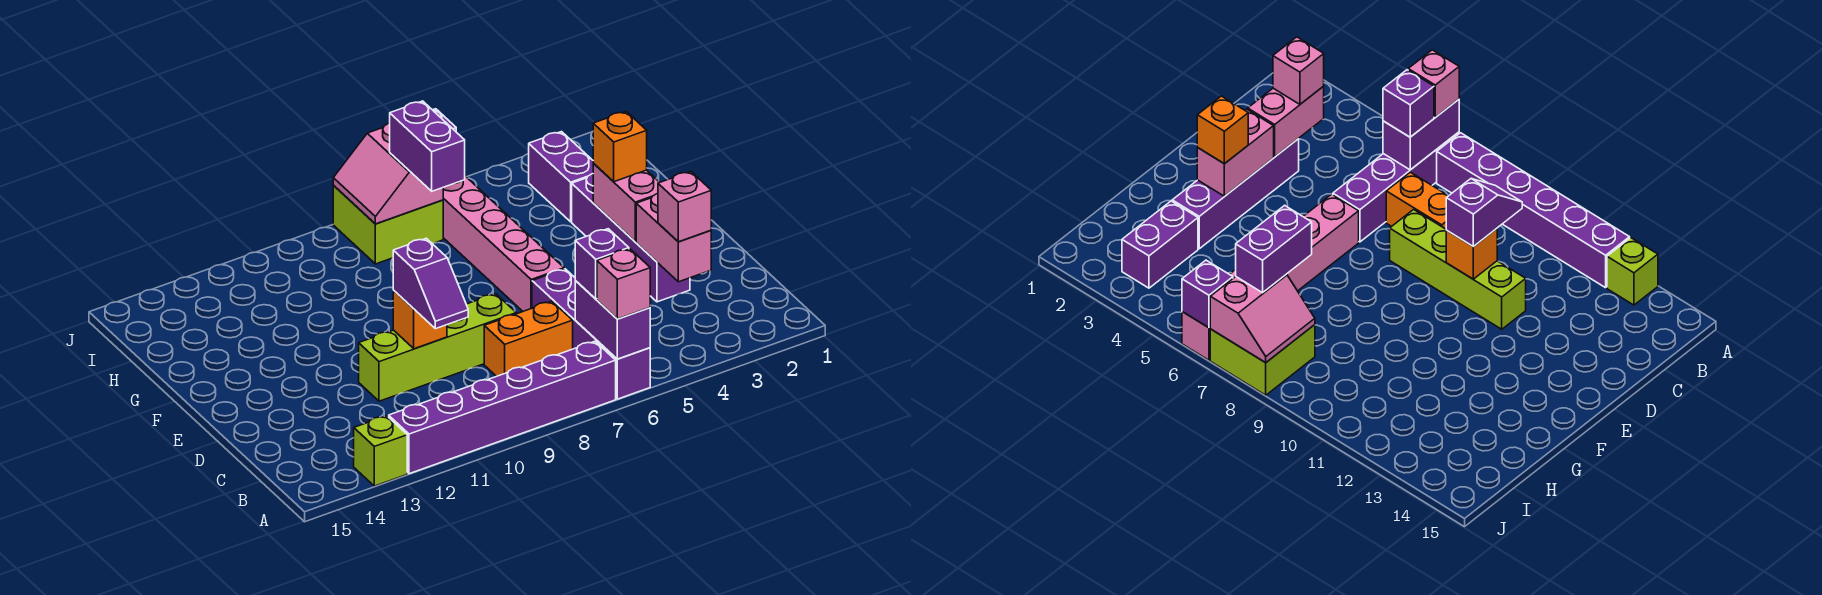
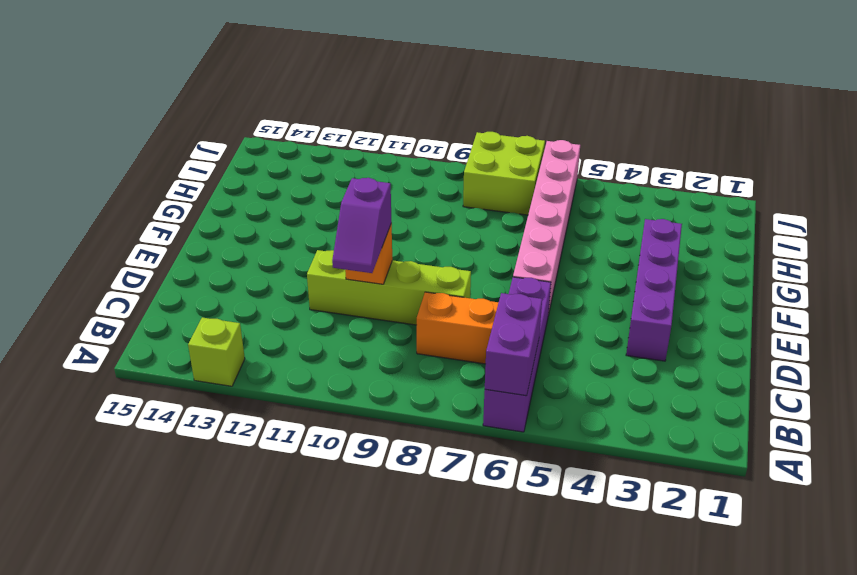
none -> purple 1x6 brick [389,341,616,474]
none -> purple 1x2 brick [529,132,593,222]
none -> pink 1x2 brick [636,194,711,282]

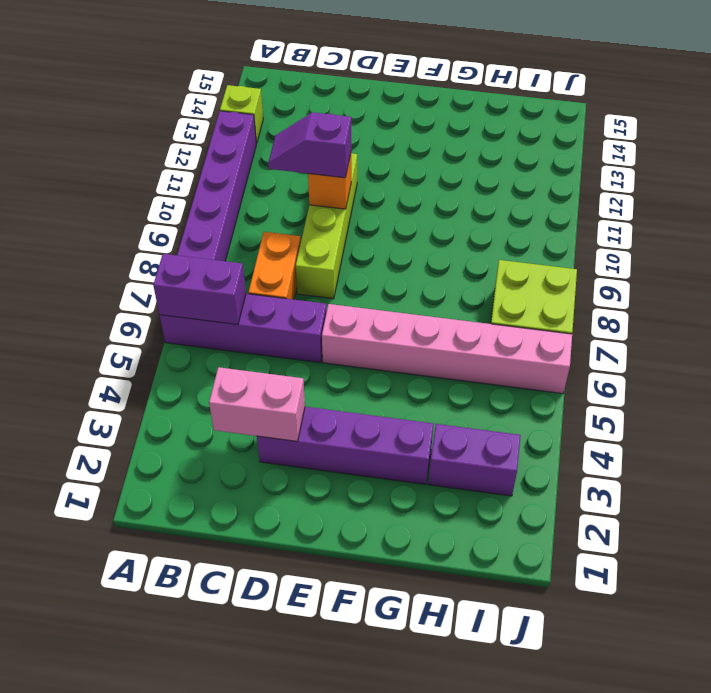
none -> pink 1x2 brick [593,163,659,242]
none -> pink 2x2 slope [333,123,443,224]
none -> purple 1x1 brick [1182,260,1233,328]

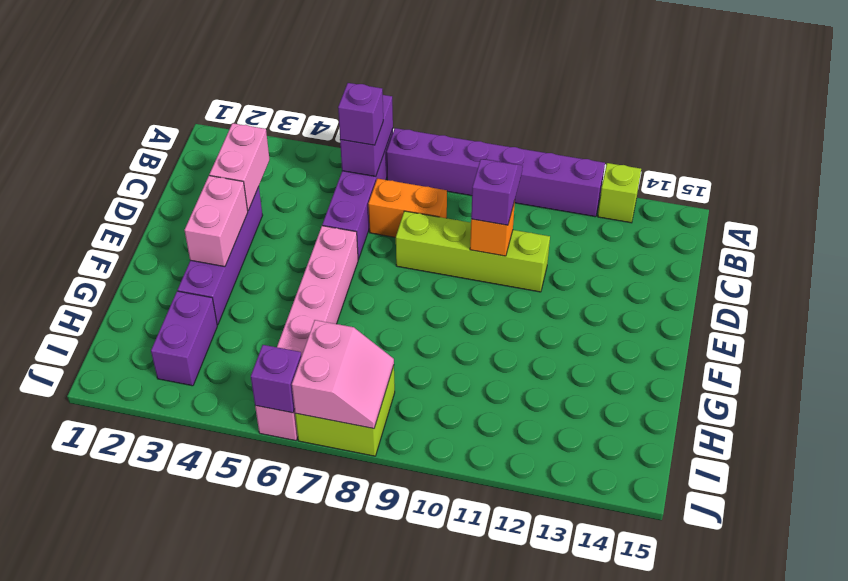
none -> pink 1x1 brick [597,249,650,319]
none -> pink 1x1 brick [658,171,711,242]
none -> orange 1x1 brick [593,112,647,182]

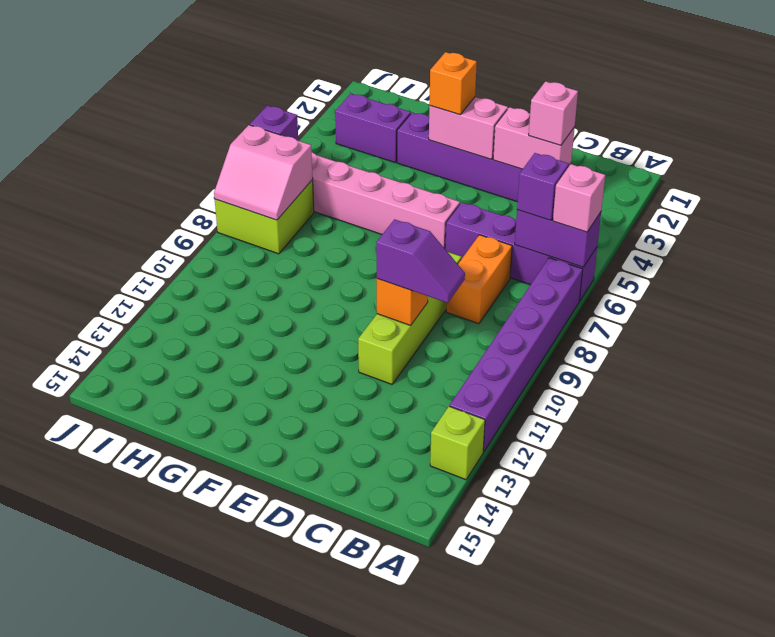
none -> purple 1x2 brick [390,101,465,191]

